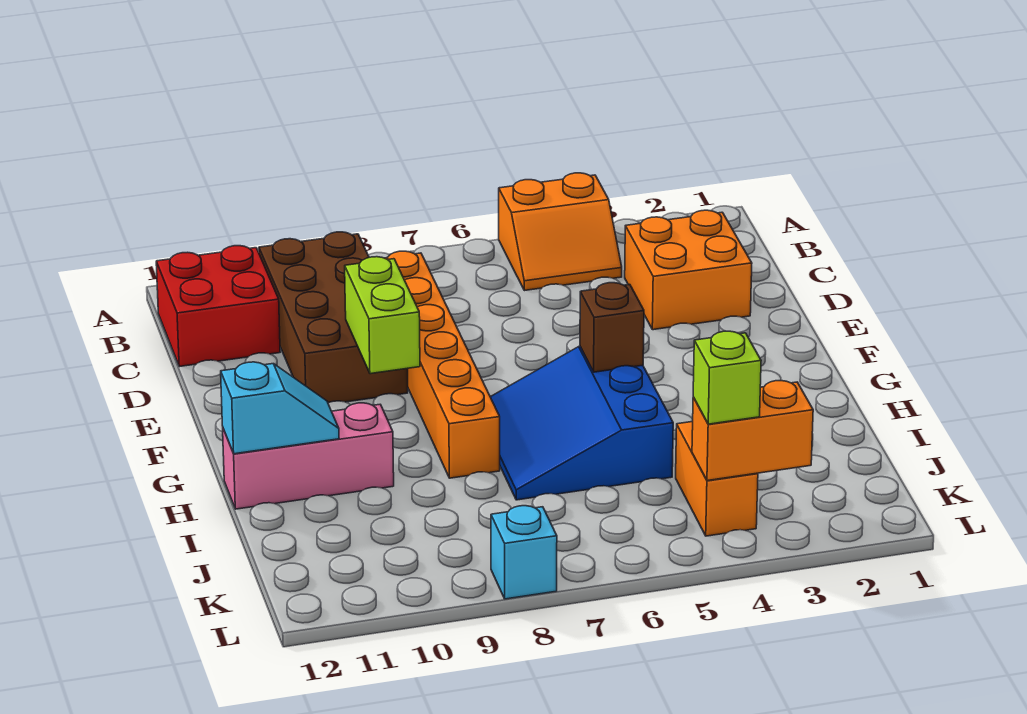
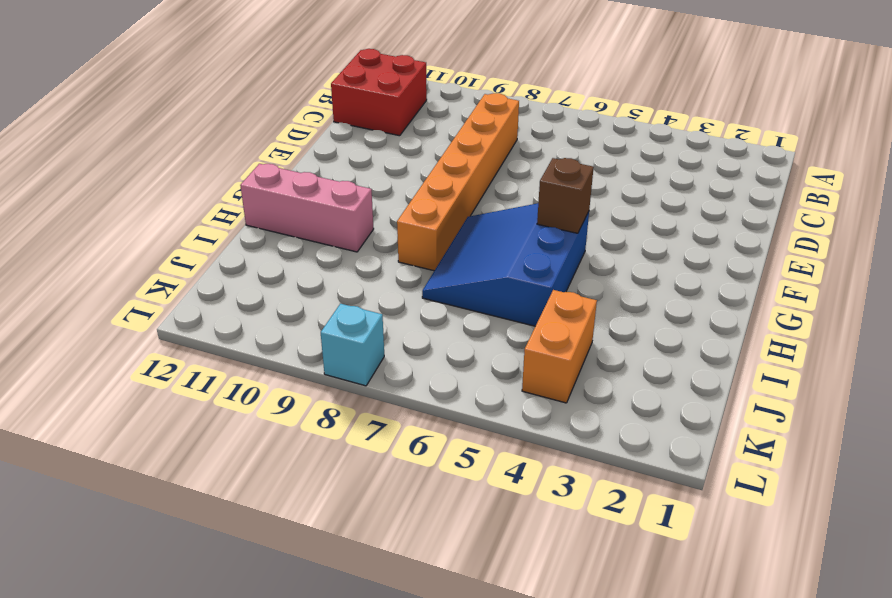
none -> orange 2x2 slope [499,173,622,291]
none -> brown 2x4 brick [259,232,408,403]
none -> orange 2x2 brick [625,210,752,330]

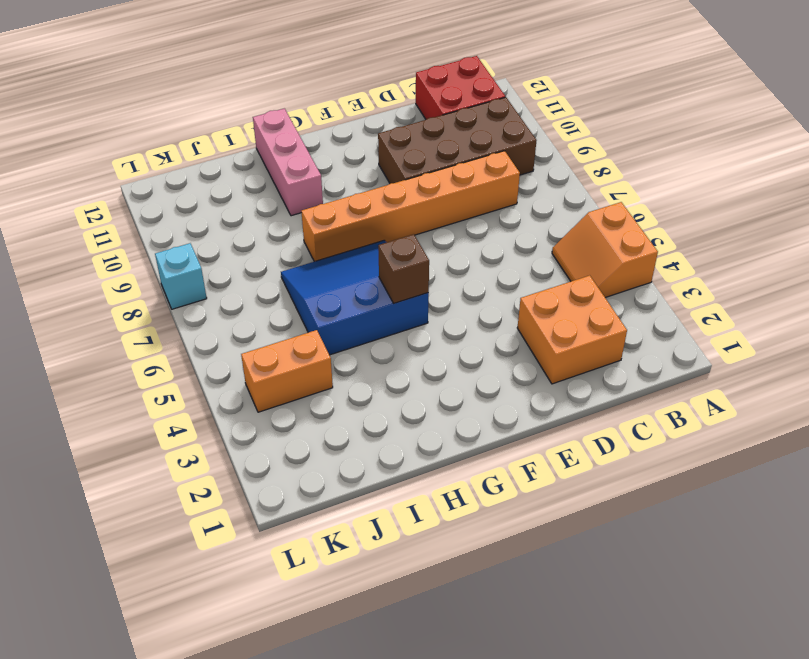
none -> lime 1x2 brick [345,257,420,374]
none -> cyan 1x2 slope [221,362,339,454]
none -> orange 1x2 brick [692,381,813,481]

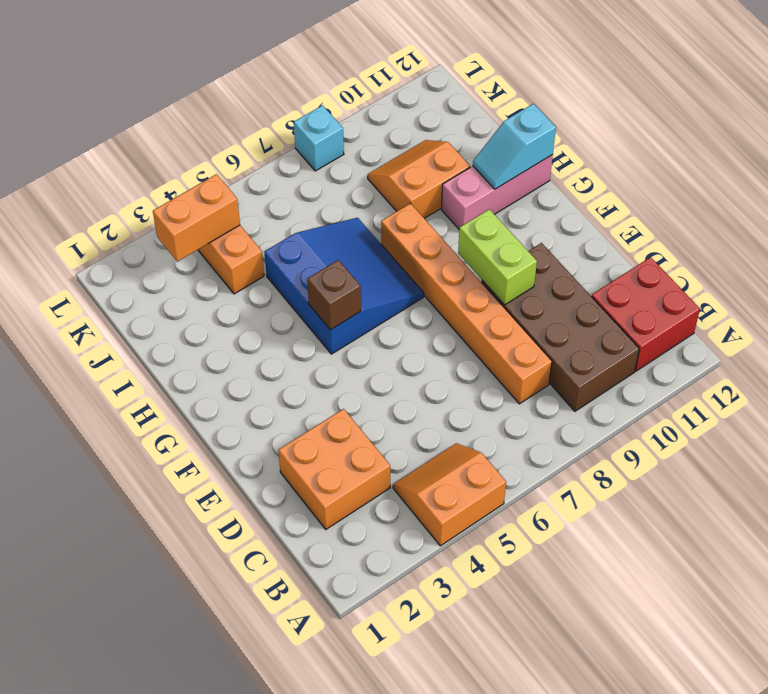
orange 2x2 slope [368,140,470,218] -> none
none -> lime 1x1 brick [693,331,761,424]

